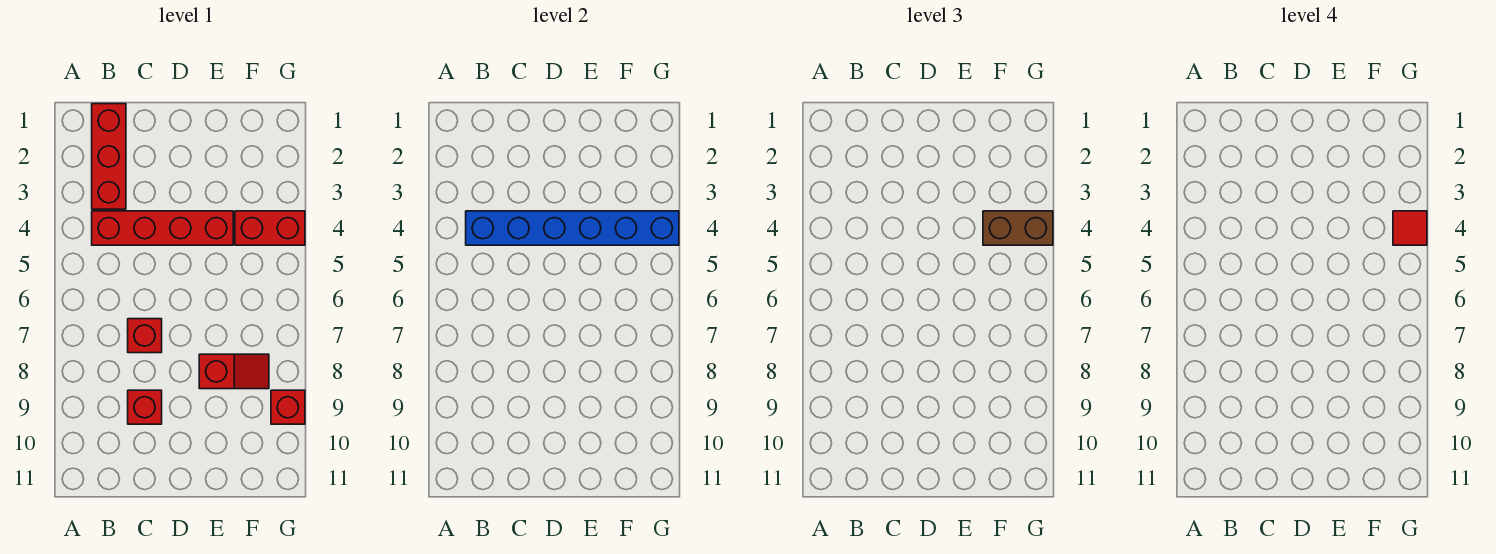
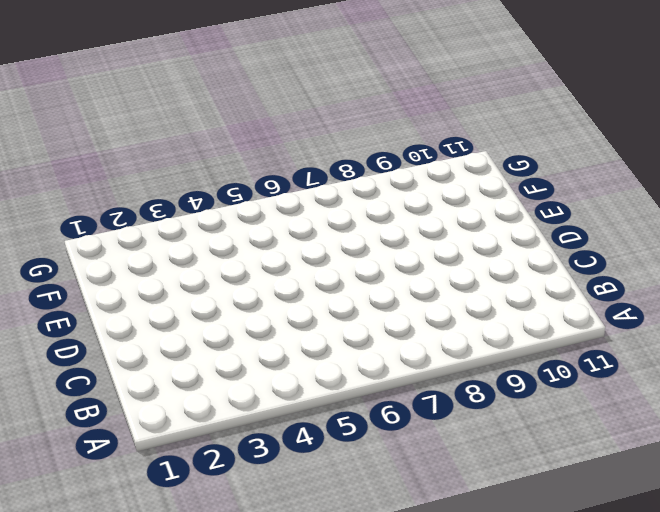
none -> red 1x3 brick [92,104,126,209]
none -> red 1x4 brick [92,211,233,245]

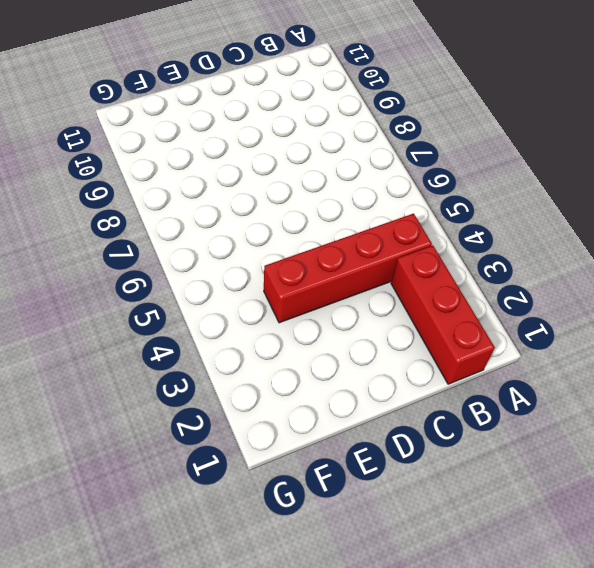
none -> red 1x1 brick [128,319,162,353]
none -> red 1x1 brick [128,390,162,424]

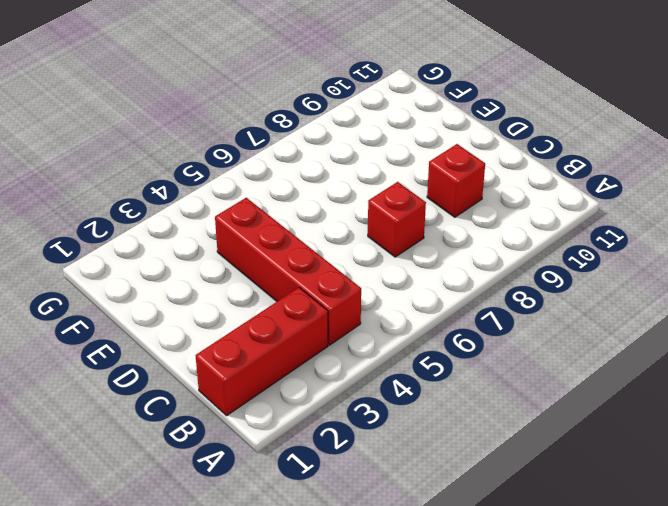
none -> red 1x2 slope [199,354,269,389]
none -> red 1x2 brick [235,211,305,245]

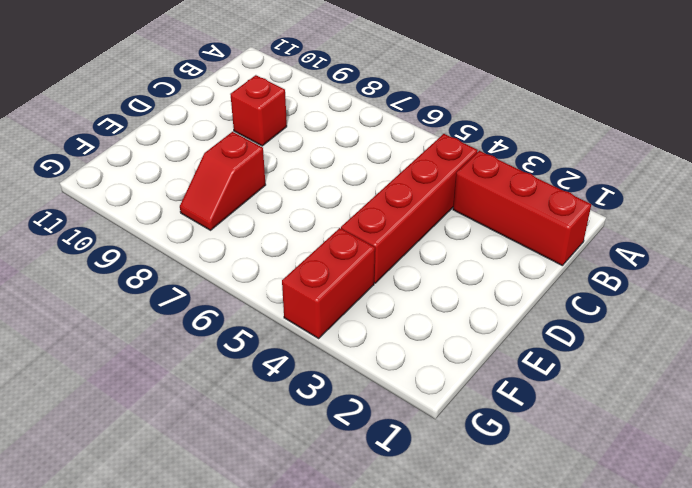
none -> red 1x1 brick [128,319,162,353]
none -> red 1x1 brick [271,390,305,424]

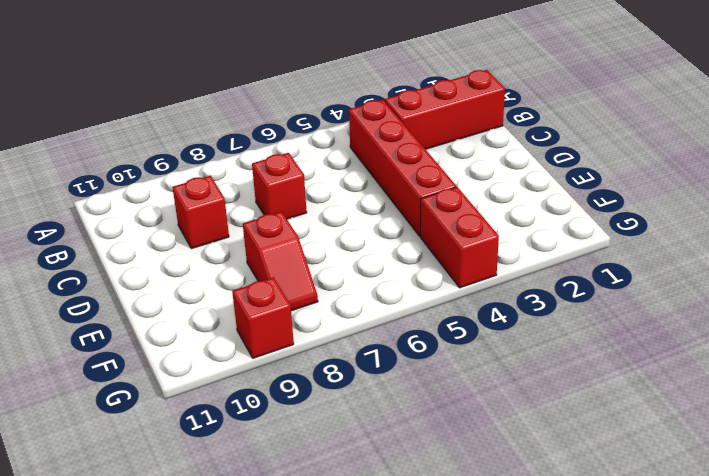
none -> blue 1x6 brick [466,211,679,245]
none -> brown 1x2 brick [983,211,1053,245]

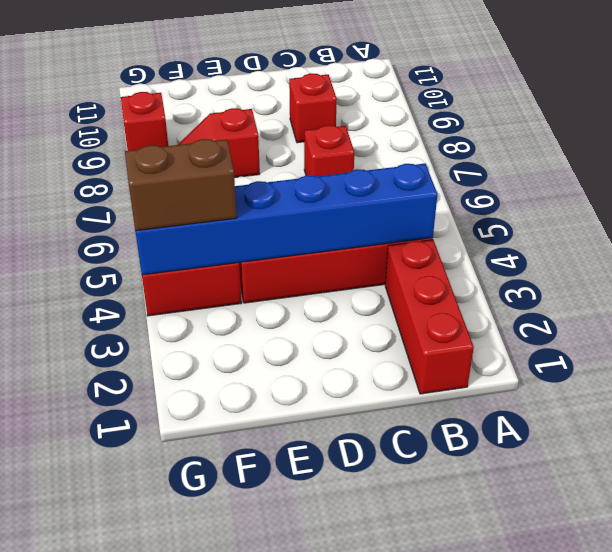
none -> red 1x1 tile [1393,211,1427,245]

